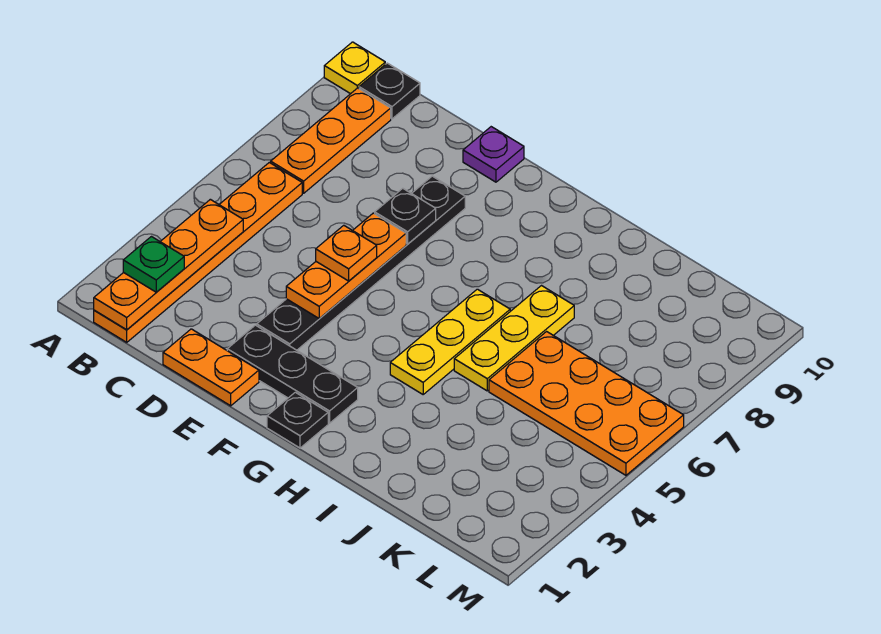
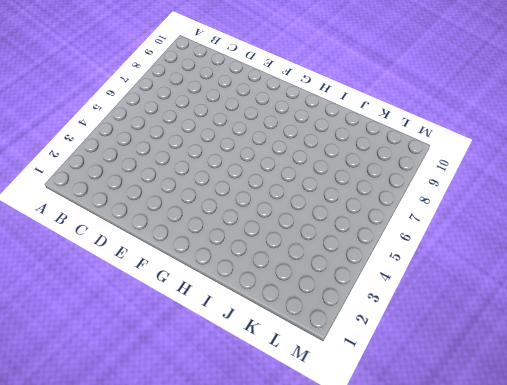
none -> yellow 1x1 plate [324,42,385,94]
none -> orange 1x6 plate [94,163,302,342]
none -> orange 1x3 plate [271,88,391,193]

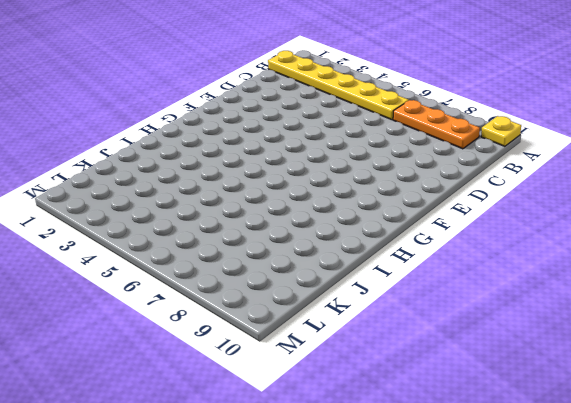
yellow 1x6 plate [268,51,409,120] -> orange 1x6 plate [94,163,302,342]
none -> black 1x1 plate [359,63,420,119]
none -> orange 1x2 plate [163,329,259,406]
none -> black 1x3 plate [227,325,358,423]

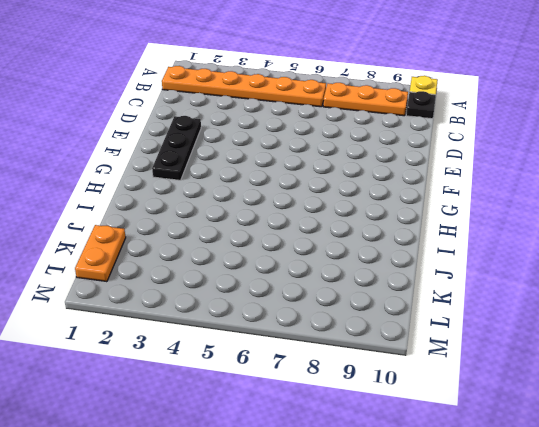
orange 1x2 plate [75,225,126,282] -> orange 1x2 plate moved to [163,329,259,406]
none -> black 1x6 plate [257,176,465,350]
none -> purple 1x1 plate [463,127,524,182]
none -> black 1x1 plate [267,392,328,448]

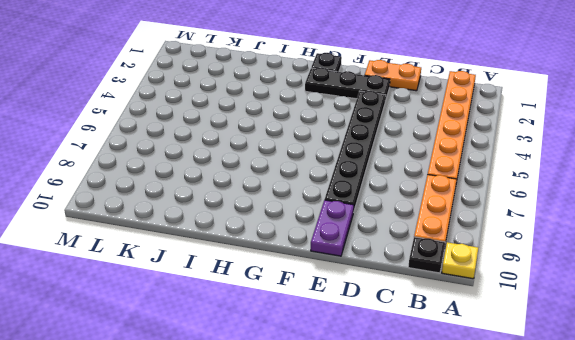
purple 1x2 plate [311,200,354,256] -> purple 1x1 plate [463,127,524,182]
none -> yellow 1x3 plate [390,289,510,394]
none -> yellow 1x3 plate [454,286,574,391]
none -> orange 2x4 plate [489,332,684,475]

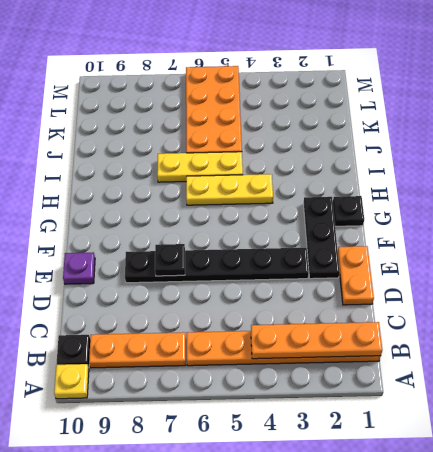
none -> orange 1x3 plate [286,213,406,319]
none -> green 1x1 plate [123,237,184,292]
none -> orange 1x1 plate [316,225,377,281]

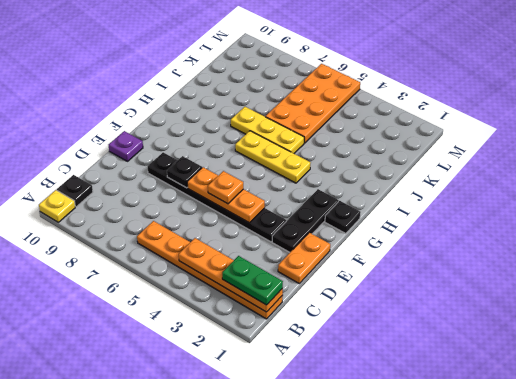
green 1x2 plate [222,256,283,305] -> green 1x1 plate [123,237,184,292]
none -> orange 1x3 plate [271,88,391,193]

